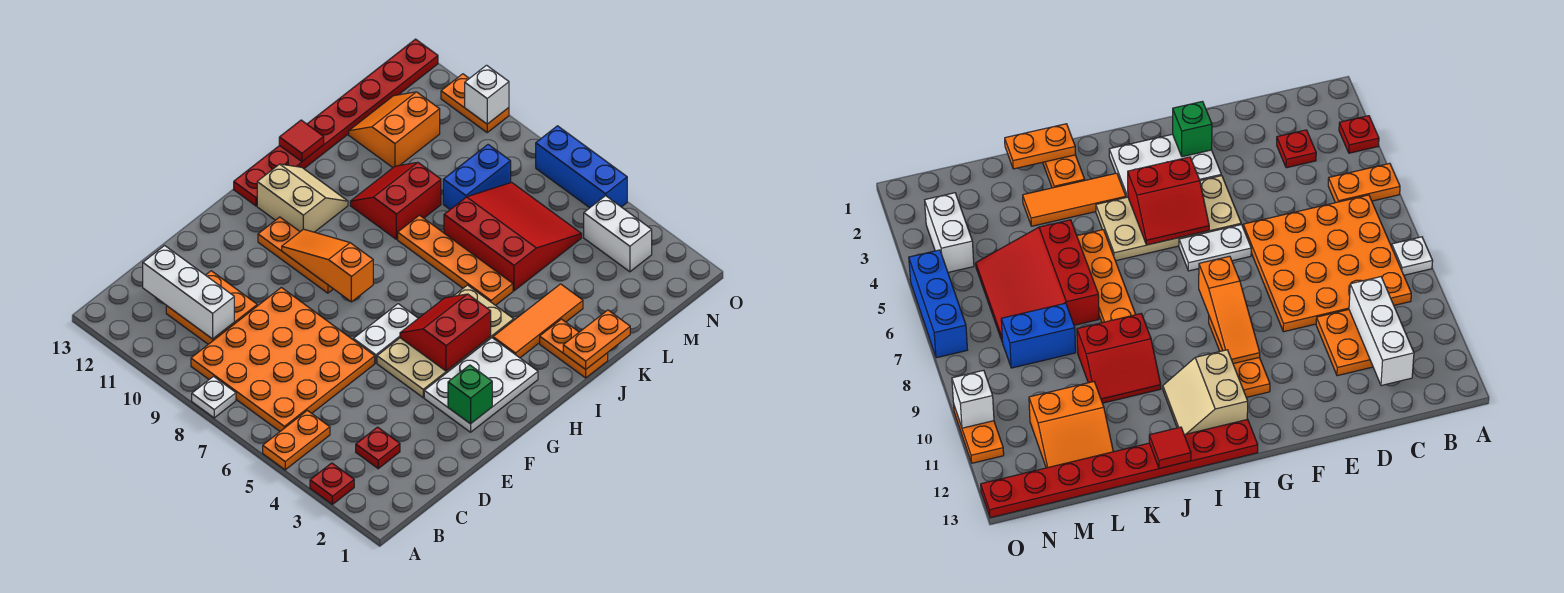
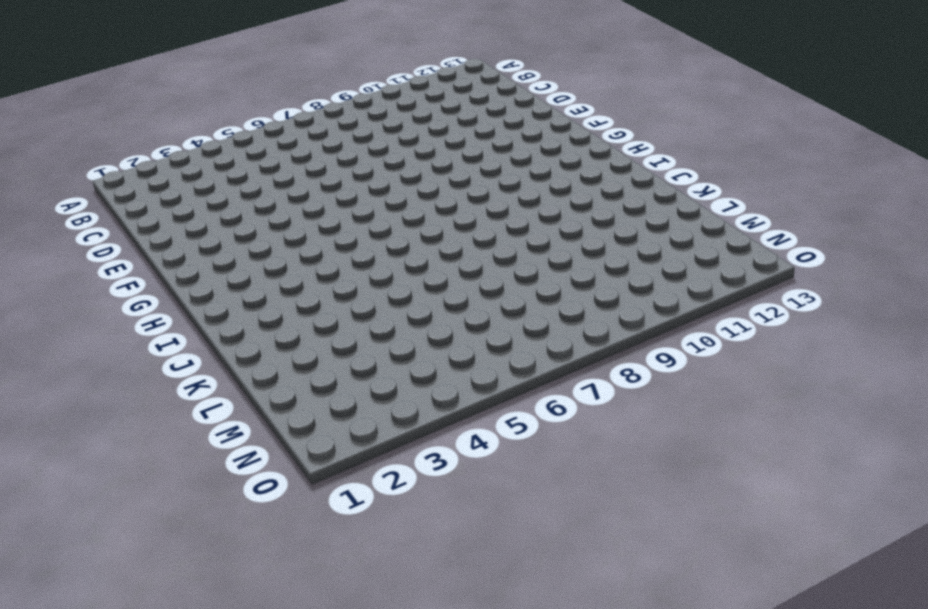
none -> red 1x1 plate [310,463,354,504]
none -> orange 1x2 plate [263,410,330,470]
none -> white 1x1 plate [192,377,236,418]

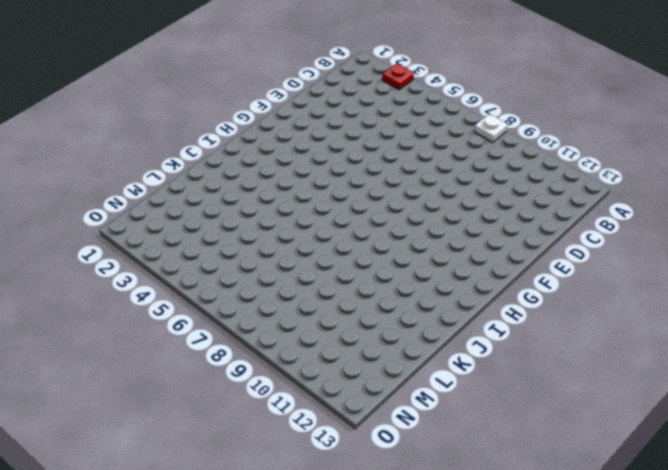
none -> orange 1x2 plate [263,410,330,470]
none -> orange 4x4 plate [191,287,375,431]
none -> red 1x1 plate [356,427,400,469]

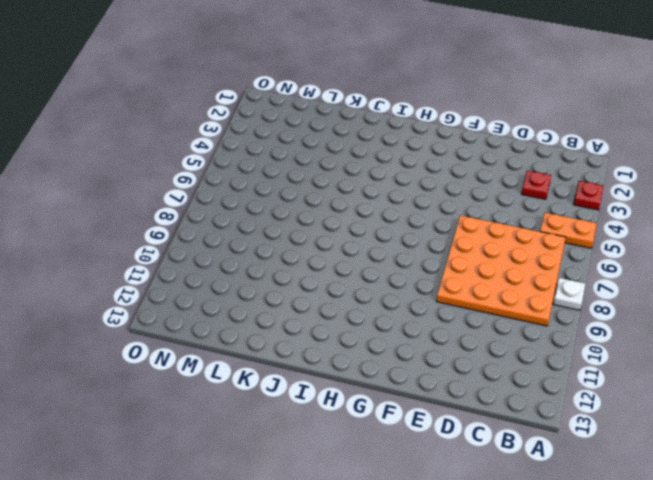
none -> orange 2x2 plate [166,271,257,344]
none -> white 2x3 plate [424,338,538,432]
none -> tan 2x4 plate [377,285,514,398]

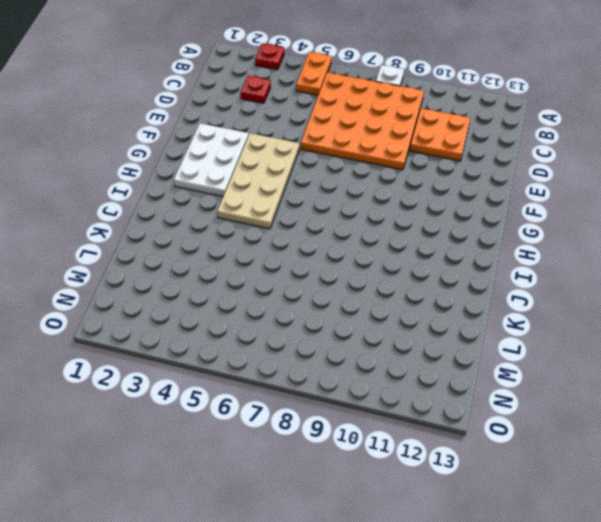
none -> white 1x2 plate [353,304,418,363]
none -> orange 1x3 plate [258,217,333,293]
none -> tan 2x2 slope [257,164,348,232]

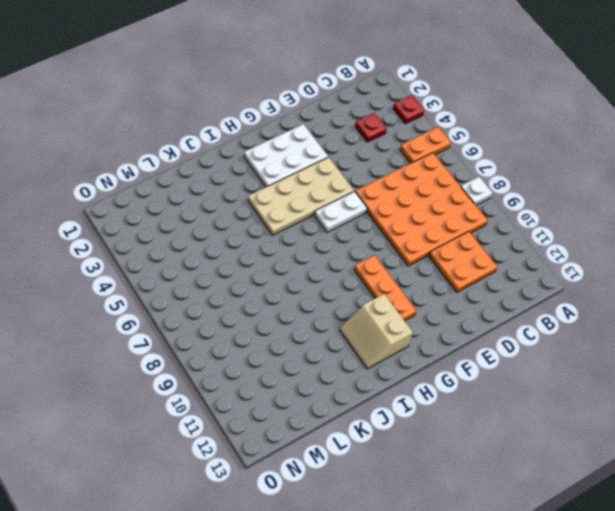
none -> red 1x8 plate [234,39,438,206]
none -> orange 1x3 tile [493,284,583,358]
none -> orange 1x2 plate [540,319,608,378]

